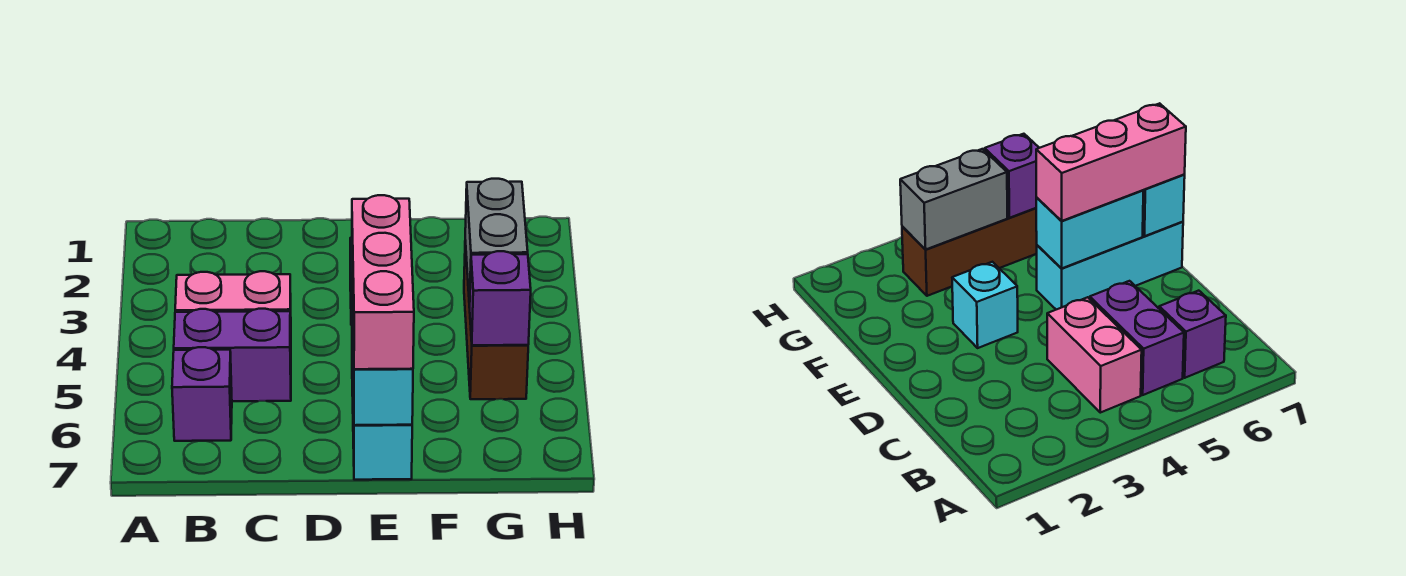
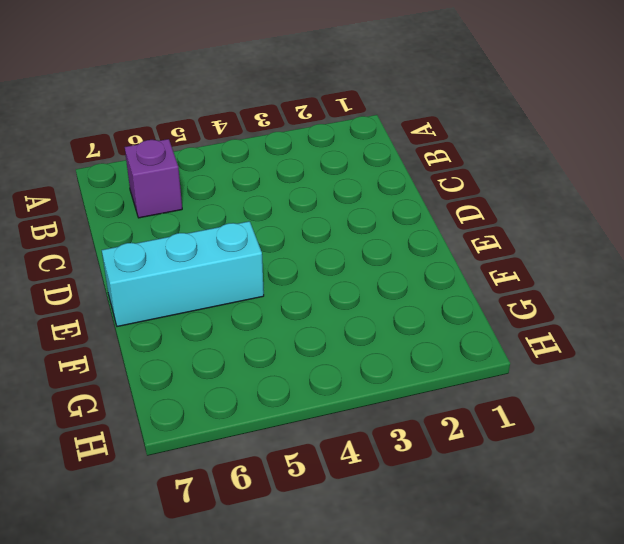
none -> pink 1x2 brick [175,271,291,334]
none -> purple 1x2 brick [174,309,291,401]

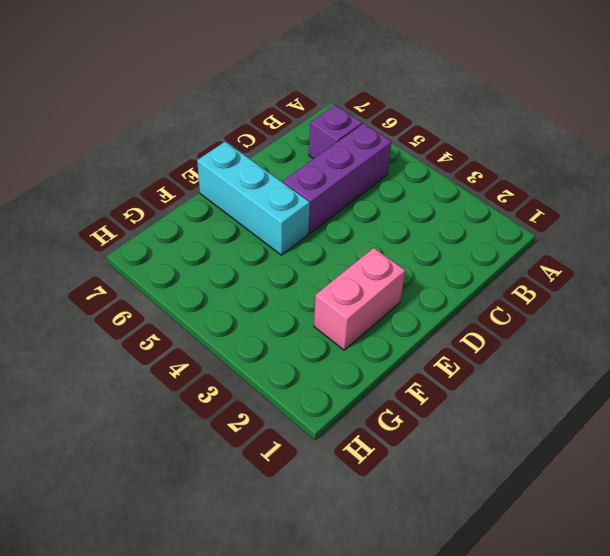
purple 1x3 brick [283,123,391,234] -> purple 1x2 brick [174,309,291,401]
pink 1x2 brick [314,248,405,350] -> pink 1x2 brick moved to [175,271,291,334]
none -> cyan 1x1 brick [952,262,1018,348]
none -> brown 1x3 brick [464,241,528,399]

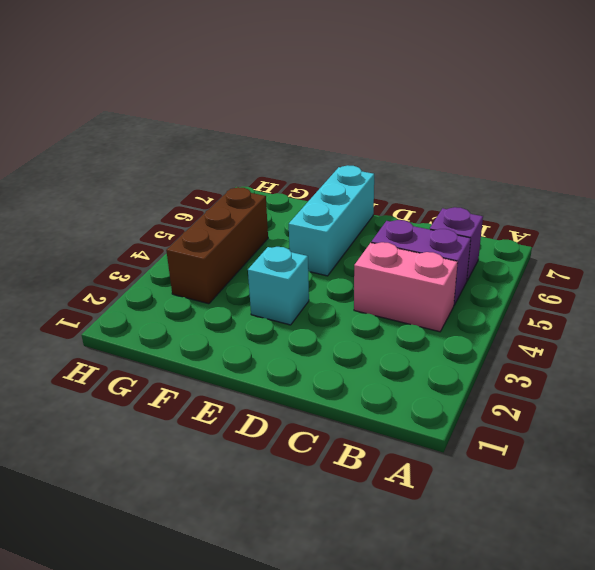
none -> cyan 1x2 brick [1036,190,1143,269]
none -> cyan 1x1 brick [353,337,413,425]

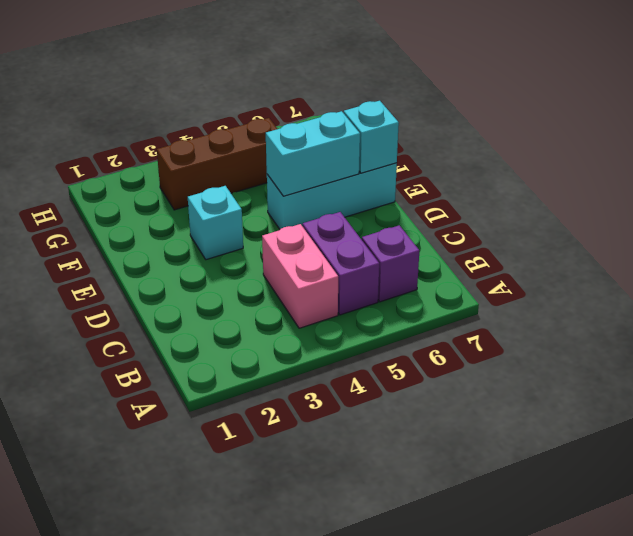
none -> grey 1x2 brick [465,179,528,307]
none -> purple 1x1 brick [470,251,531,345]

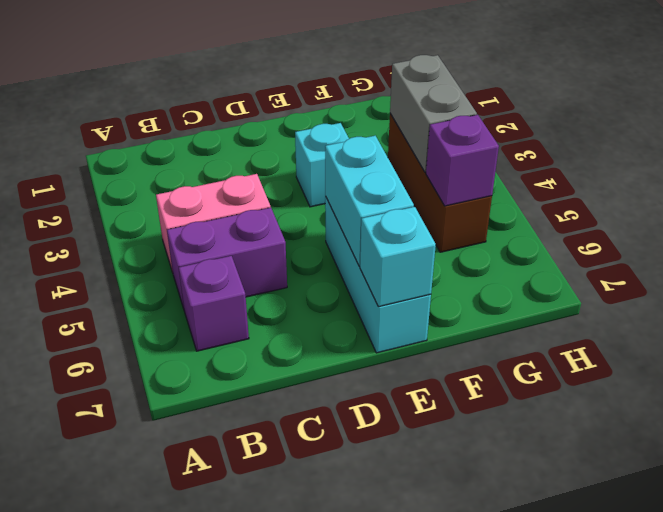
none -> pink 1x3 brick [352,195,414,369]

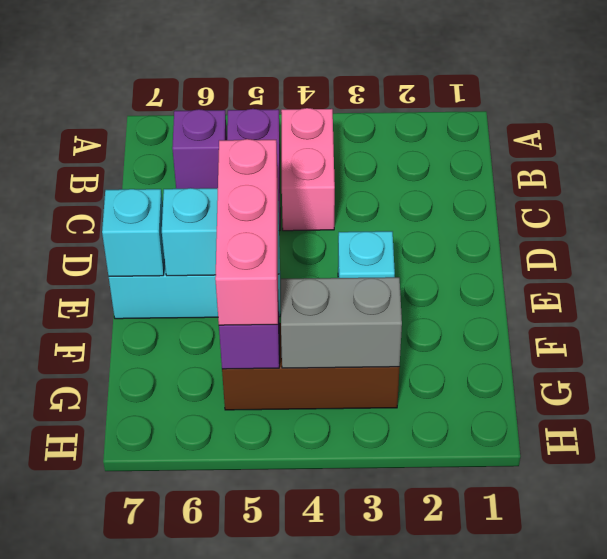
pink 1x3 brick [215,139,278,325] -> pink 1x3 brick turned to [352,195,414,369]

